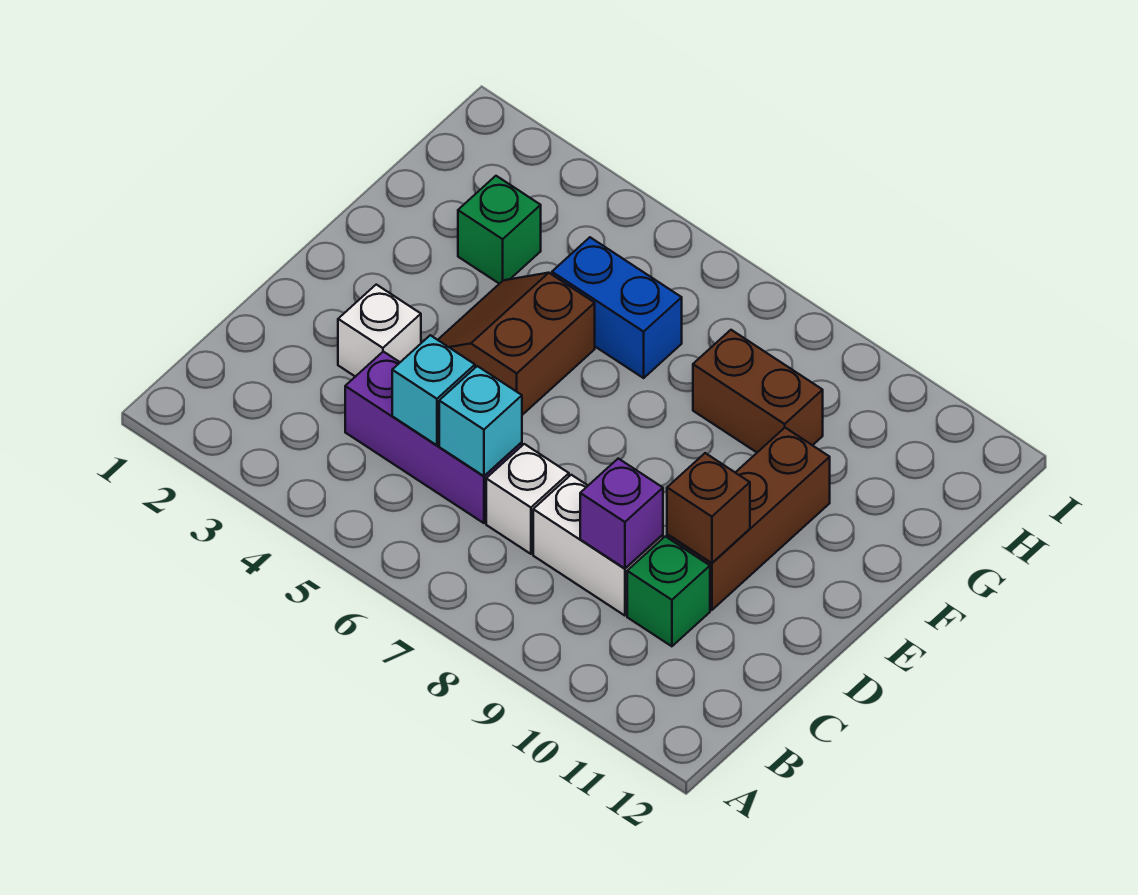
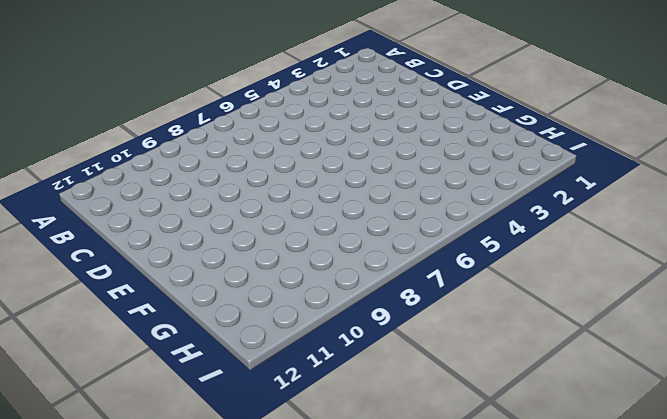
none -> purple 1x3 brick [345,352,522,523]
none -> white 1x1 brick [486,444,569,554]
none -> white 1x2 brick [533,475,663,616]

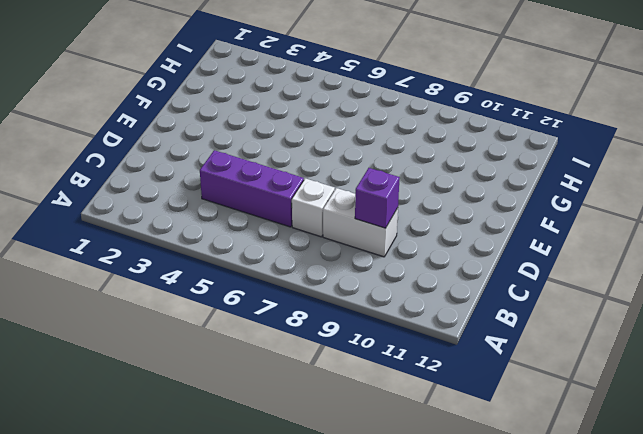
none -> green 1x1 brick [627,536,710,646]
none -> white 1x1 brick [338,285,421,377]
none -> brown 1x3 brick [667,428,830,610]

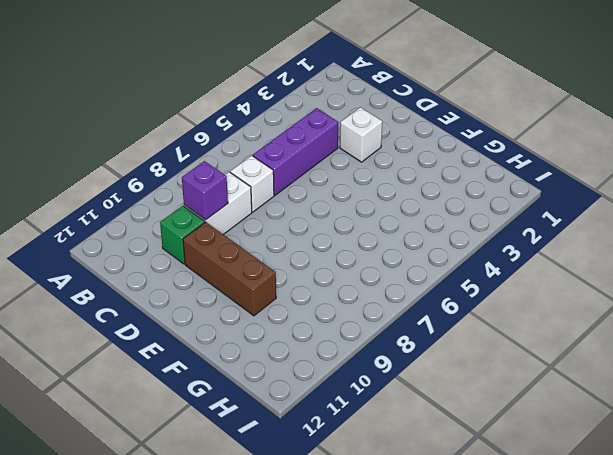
none -> brown 2x2 slope [438,273,595,415]
none -> green 1x1 brick [458,176,541,284]
none -> blue 1x2 brick [552,237,682,378]

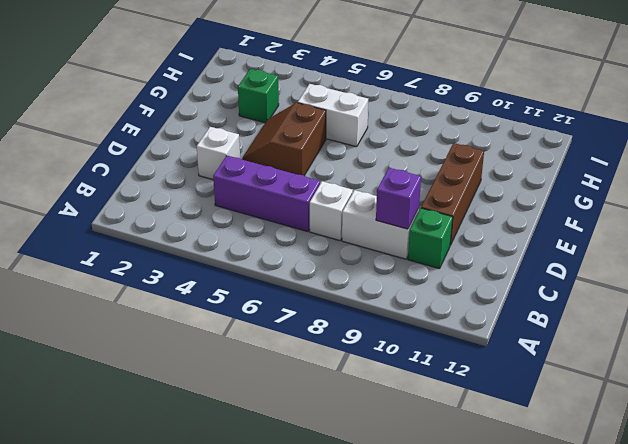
white 1x2 brick [298,84,368,147] -> blue 1x2 brick [552,237,682,378]
none -> brown 1x2 brick [693,330,823,452]
none -> cyan 1x1 brick [392,335,475,445]
none -> cyan 1x1 brick [439,366,522,476]

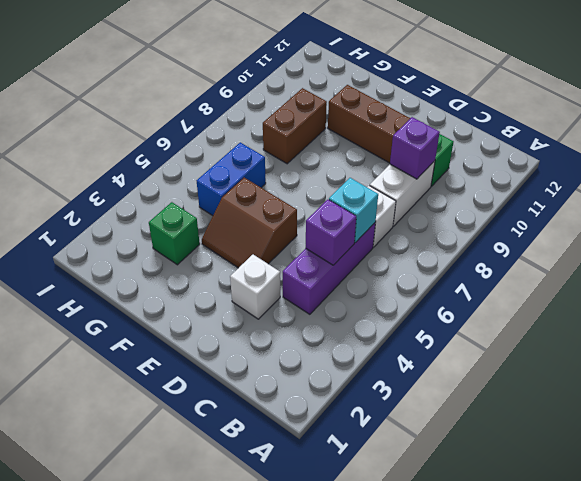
purple 1x1 brick [306,200,356,265] -> cyan 1x1 brick [392,335,475,445]
none -> brown 1x1 brick [667,453,750,563]

